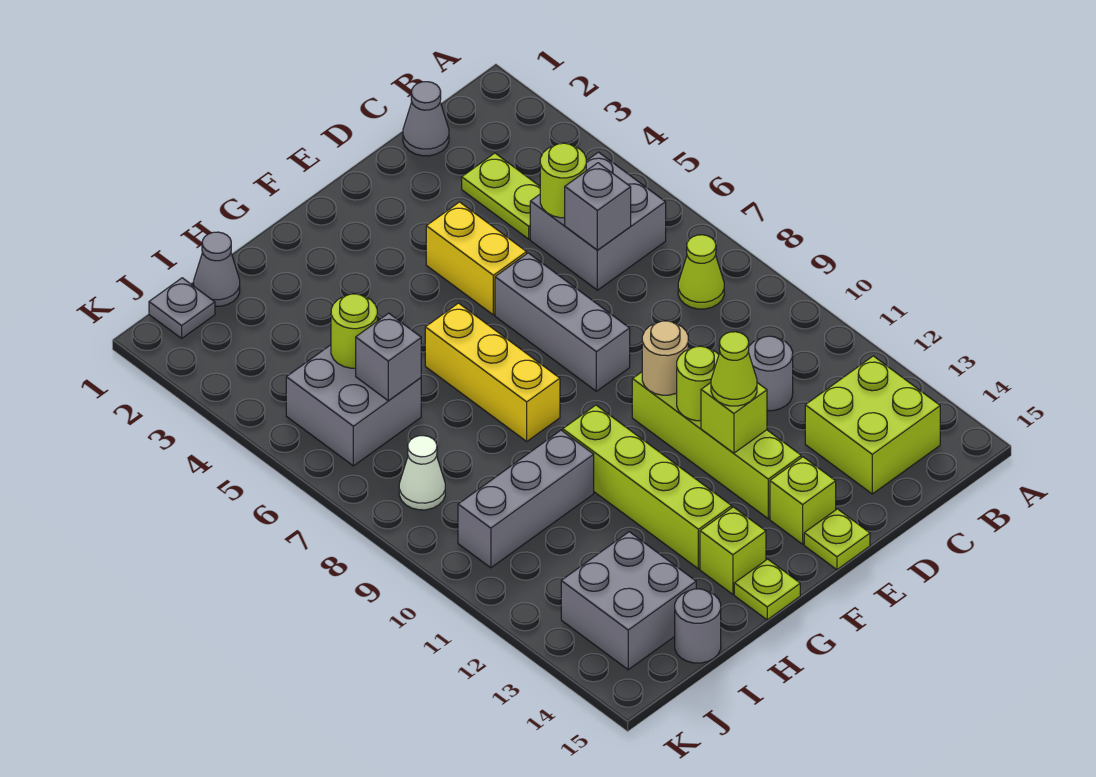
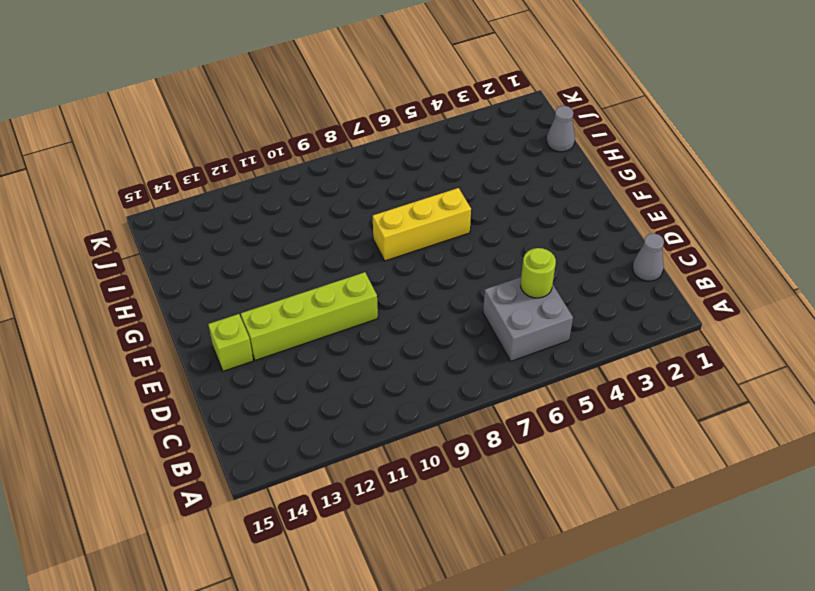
none -> lime 1x1 cone [678,235,724,309]
none -> lime 2x2 brick [805,356,940,494]
none -> lime 1x2 plate [462,153,540,239]
none -> grey 1x1 round brick [748,336,793,411]

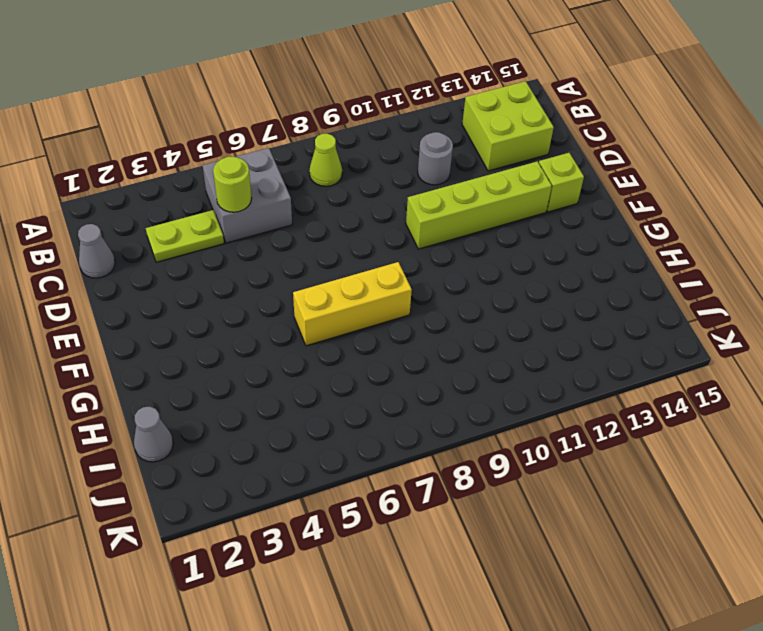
none -> yellow 1x2 brick [426,202,527,315]
none -> grey 1x3 brick [495,253,630,391]
none -> lime 1x1 plate [804,509,870,570]
none -> lime 1x4 brick [563,405,732,569]

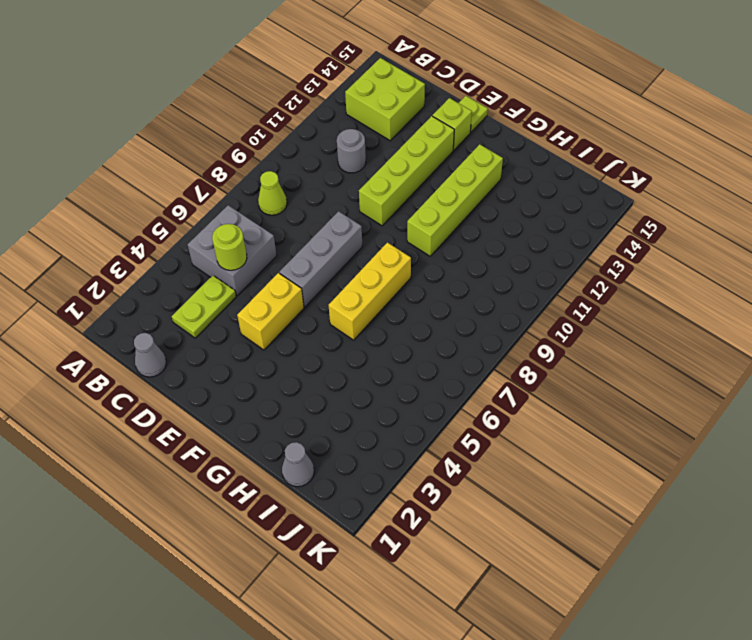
none -> lime 1x1 brick [700,507,766,594]
none -> lime 1x1 plate [734,559,800,620]
none -> grey 1x3 brick [458,430,594,568]
none -> grey 2x2 brick [286,345,421,466]

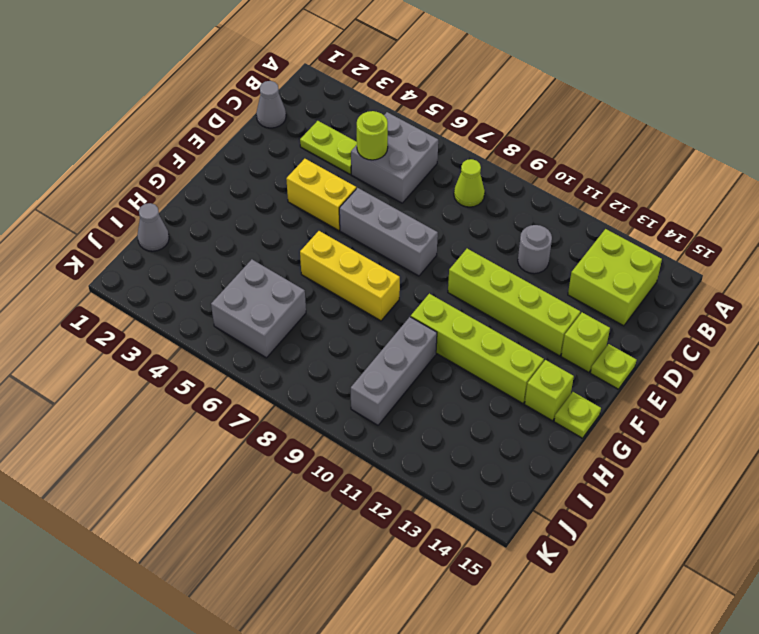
none -> grey 2x2 brick [561,532,696,670]
none -> grey 1x1 round brick [675,589,721,663]
none -> grey 1x1 plate [149,278,215,338]
none -> white 1x1 cone [399,436,445,510]

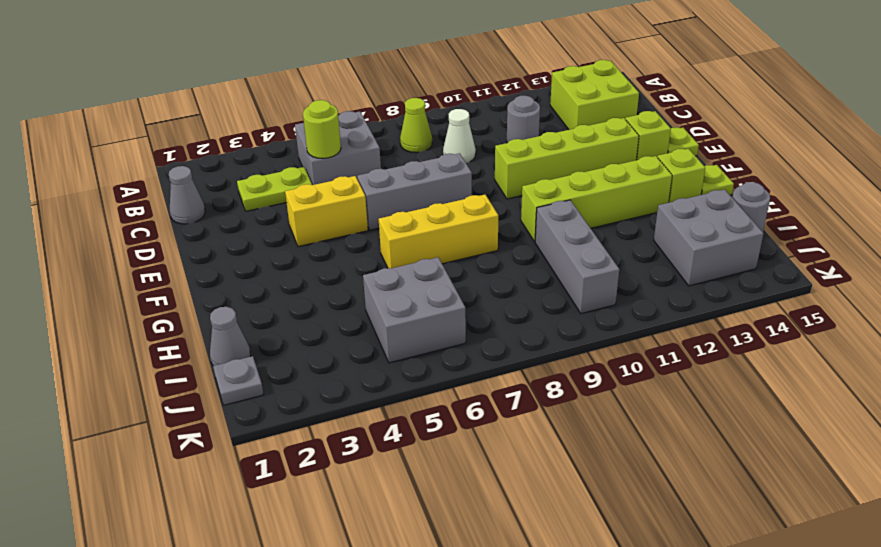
white 1x1 cone [443,109,476,163] -> white 1x1 cone moved to [399,436,445,510]
none -> grey 1x1 brick [565,163,631,250]
none -> tan 1x1 round brick [642,321,688,395]
none -> lime 1x1 round brick [677,346,719,421]
none -> lime 1x1 brick [701,383,767,453]

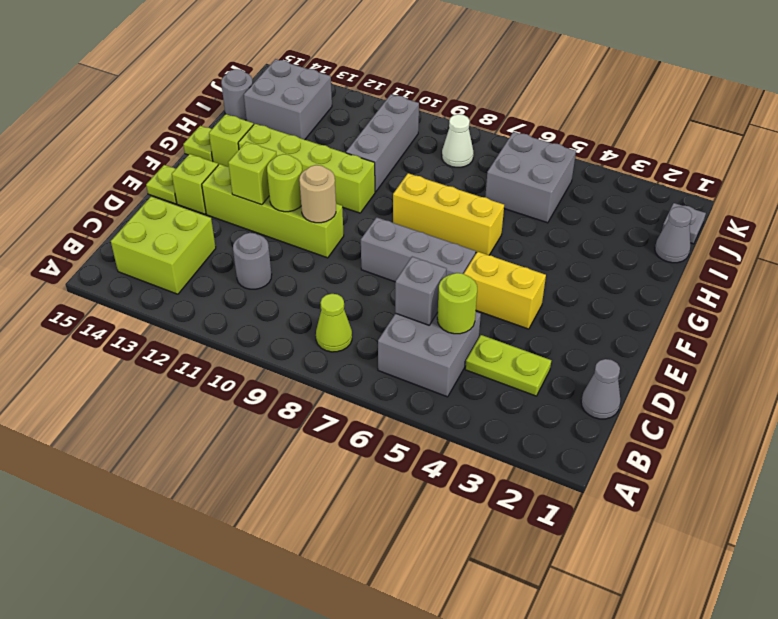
none -> lime 1x1 round brick [331,294,377,368]
none -> grey 1x1 brick [356,313,421,401]
none -> lime 1x1 cone [711,332,757,406]

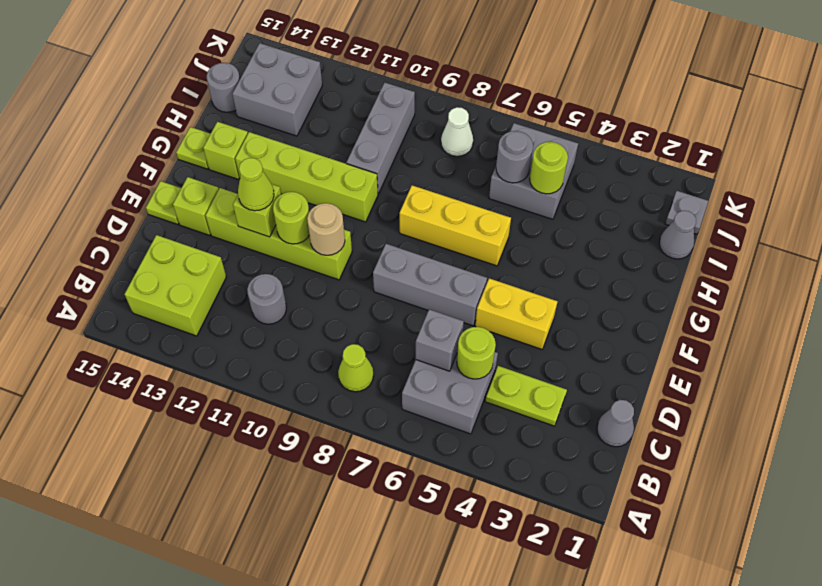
grey 1x1 round brick [496,131,533,183] -> grey 1x1 brick [356,313,421,401]

